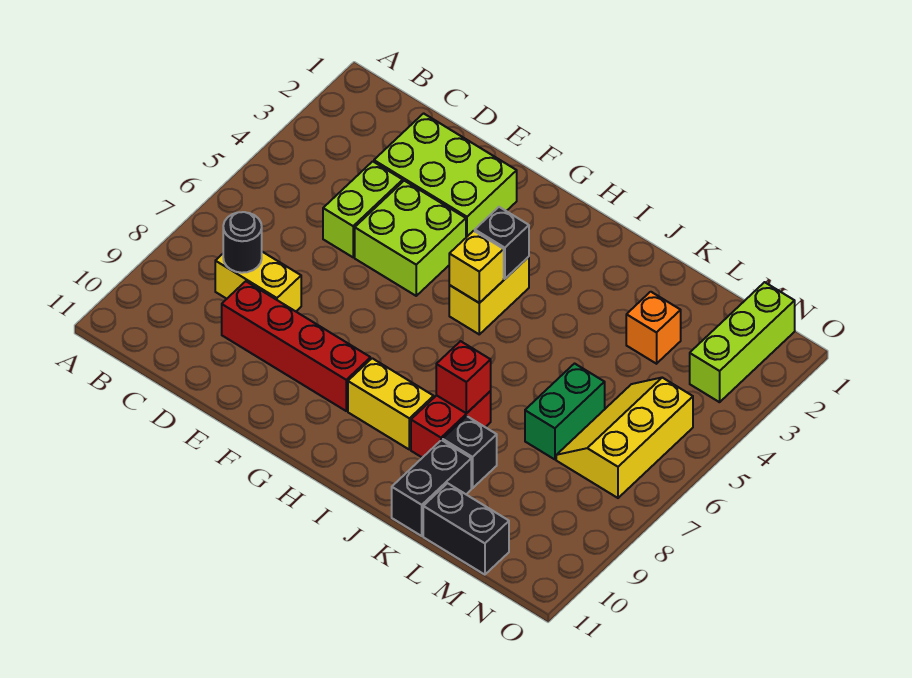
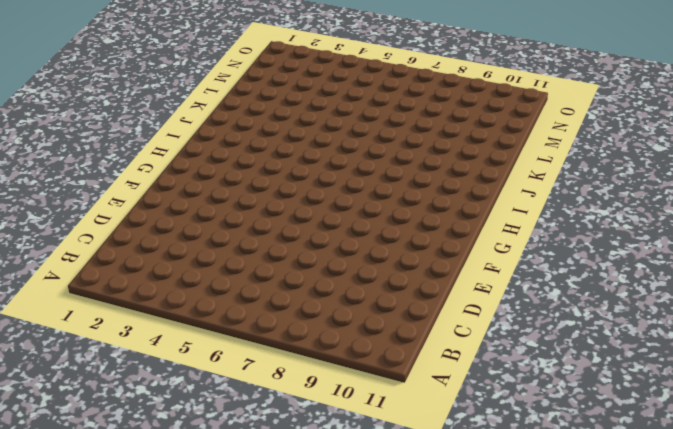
none -> yellow 1x2 brick [215,252,301,311]
none -> lime 2x3 brick [374,113,517,237]
none -> lime 1x2 brick [323,161,403,257]

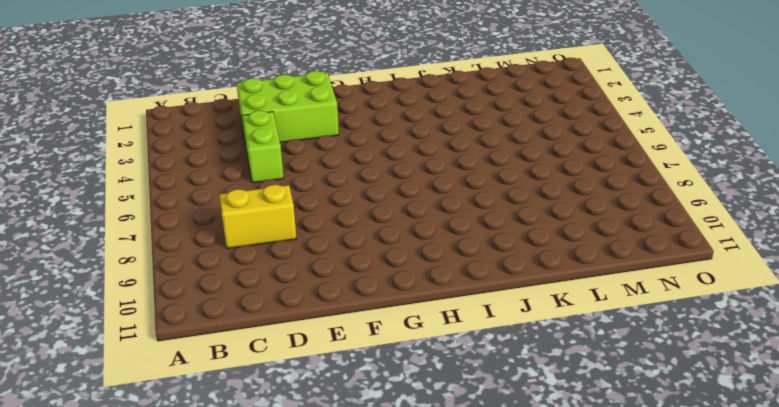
none -> red 1x4 brick [222,281,370,411]
none -> lime 2x2 brick [355,181,466,296]
none -> yellow 1x2 brick [449,257,529,334]

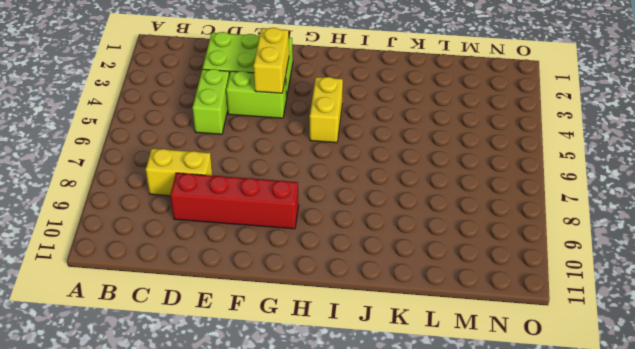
lime 1x2 brick [226,71,286,118] -> lime 2x2 brick [355,181,466,296]
yellow 1x2 brick [254,28,289,93] -> yellow 1x2 brick turned to [348,358,434,450]
none -> red 1x2 brick [411,391,491,458]
none -> black 1x1 brick [443,416,497,488]
none -> black 1x2 brick [392,440,471,536]

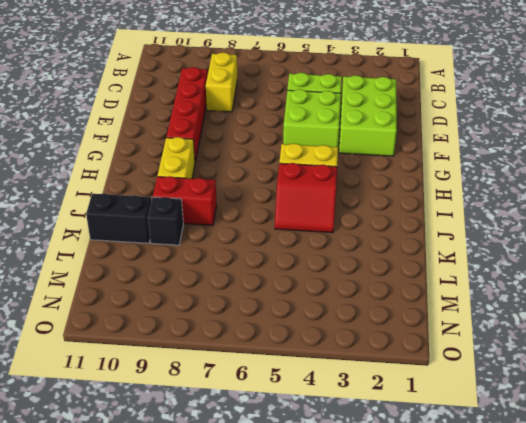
red 2x2 slope [275,163,337,233] -> none
none -> orange 1x1 brick [626,292,681,364]
none -> green 1x2 brick [525,364,605,459]
none -> black 1x2 brick [423,483,509,575]

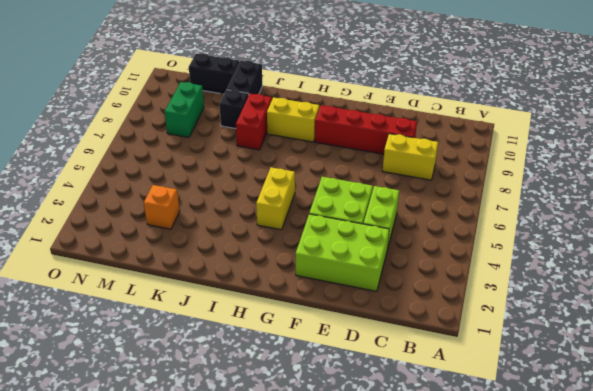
green 1x2 brick [165,82,204,137] -> green 1x2 brick moved to [525,364,605,459]
none -> yellow 2x3 slope [556,378,693,498]
none -> lime 1x3 brick [690,282,795,402]
none -> black 1x1 round brick [223,212,262,273]

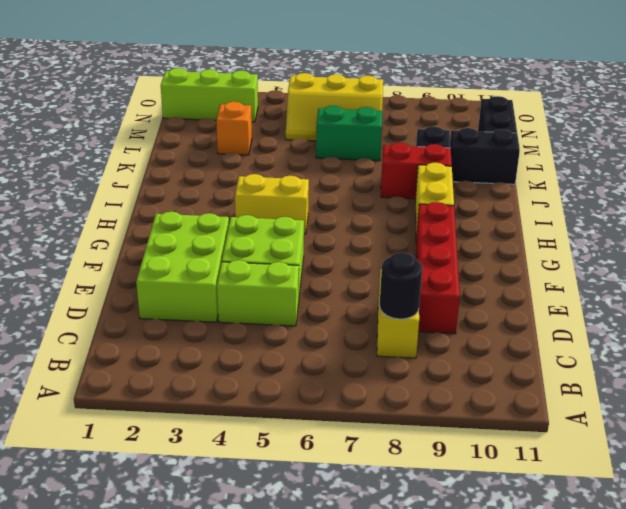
none -> black 1x1 brick [475,207,529,279]
none -> yellow 1x1 brick [449,231,504,303]
none -> red 1x1 brick [436,341,491,413]

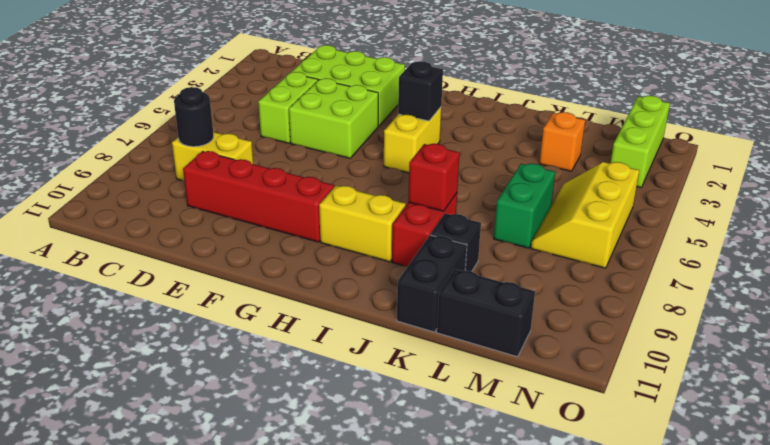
none -> yellow 1x1 brick [449,231,504,303]

